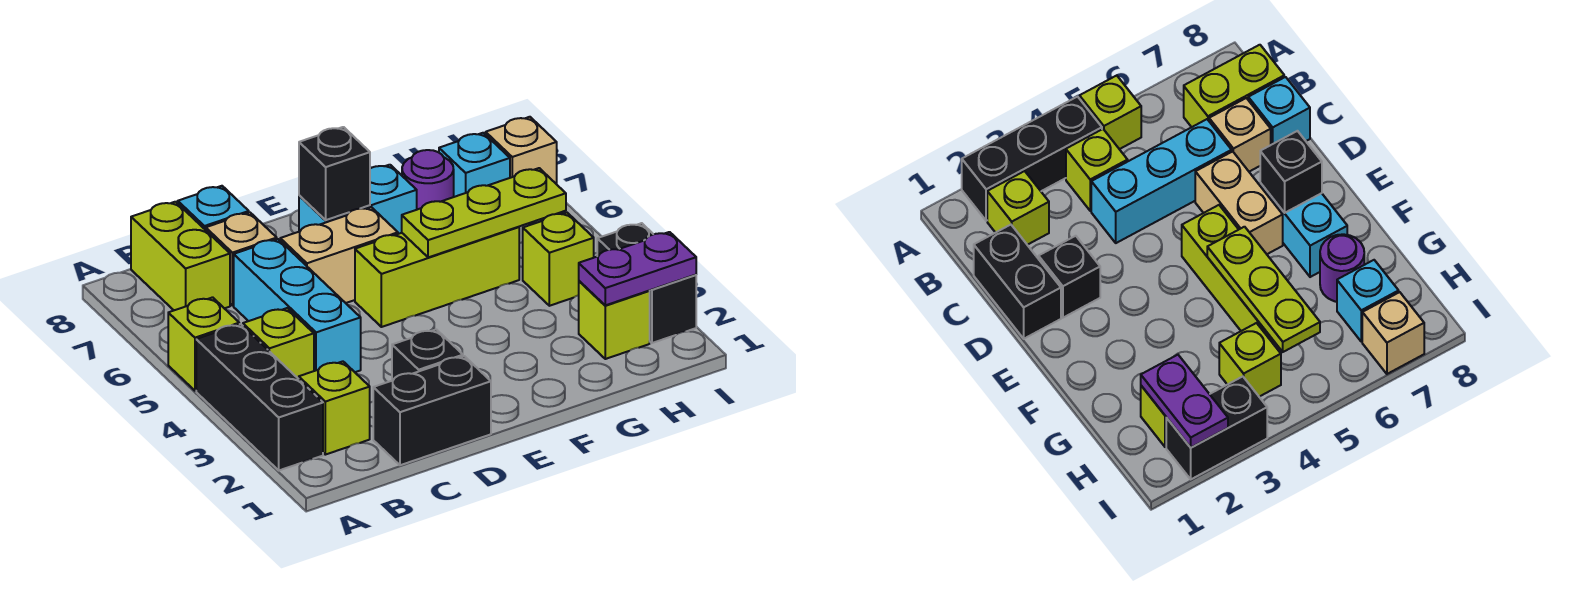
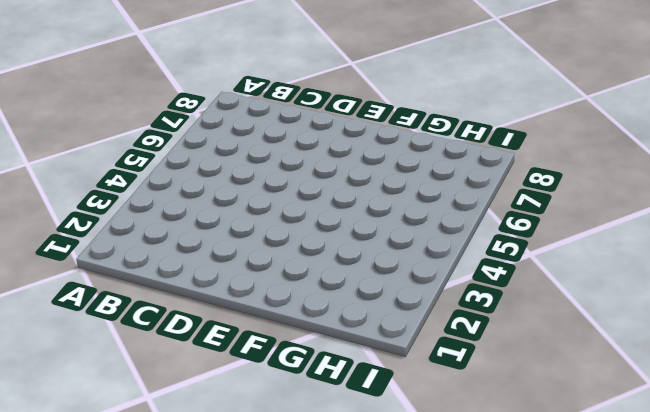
none -> black 1x3 brick [196,324,323,470]
none -> lime 1x1 brick [168,297,239,391]
none -> lime 1x1 brick [299,361,370,455]

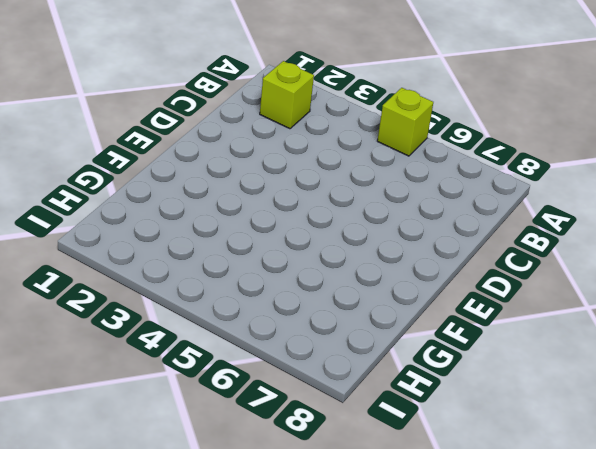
none -> black 1x3 brick [196,324,323,470]
none -> lime 1x1 brick [243,308,314,379]
none -> lime 1x2 brick [131,202,230,310]

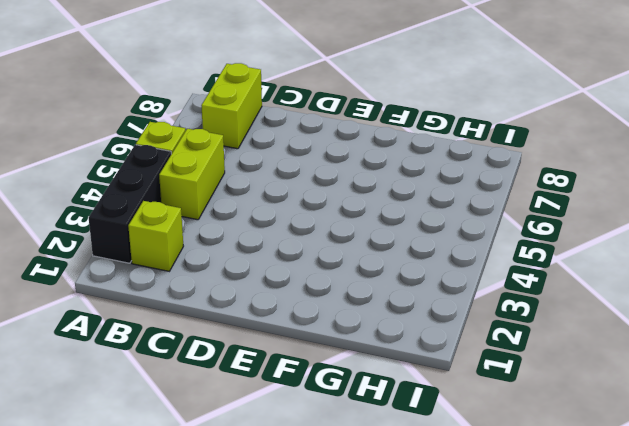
lime 1x2 brick [159,129,225,220] -> lime 1x1 brick [243,308,314,379]
none -> black 1x2 brick [373,356,491,465]
none -> cyan 1x3 brick [234,239,361,372]
none -> tan 1x1 brick [206,212,277,306]

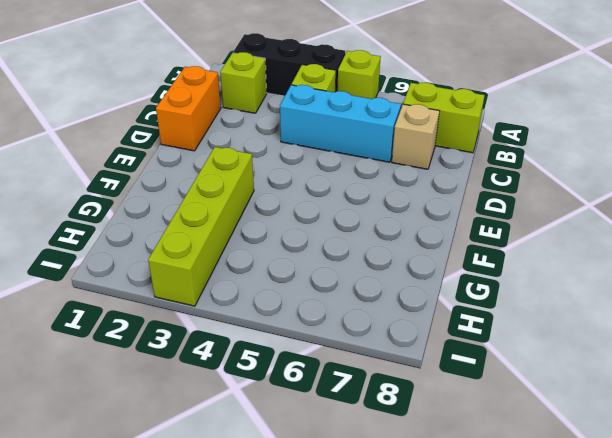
orange 1x2 brick [156,66,221,151] -> black 1x2 brick [373,356,491,465]
lime 1x4 brick [148,147,254,306] -> black 1x2 brick [597,223,696,343]
none -> cyan 1x1 brick [178,186,249,230]
none -> black 1x1 brick [392,329,463,380]
none -> tan 1x2 brick [280,207,398,303]

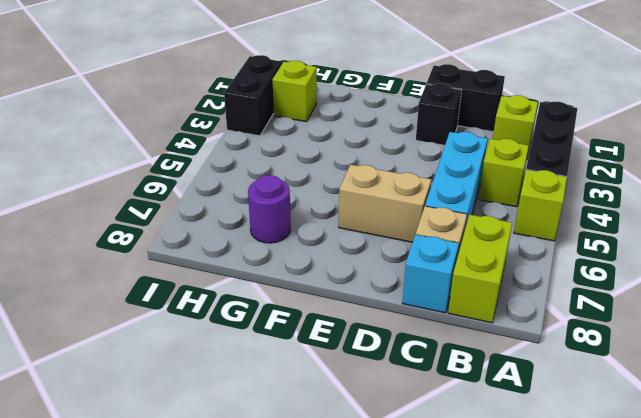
none -> lime 1x3 brick [355,227,519,327]
none -> cyan 1x2 brick [299,165,417,234]
none -> lime 1x1 brick [523,213,594,306]

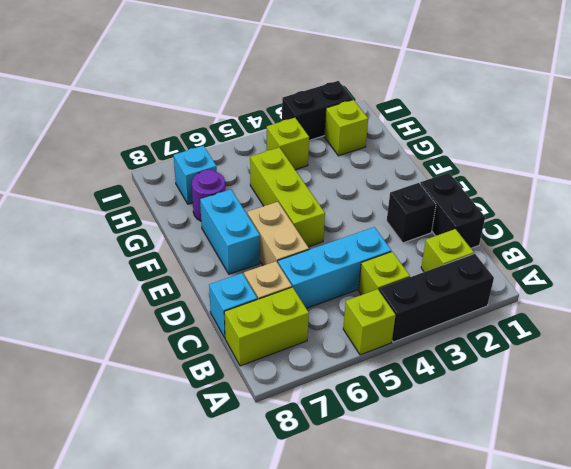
none -> tan 1x1 brick [486,117,557,184]
none -> black 1x1 brick [299,127,370,220]
none -> lime 1x3 plate [402,168,566,257]

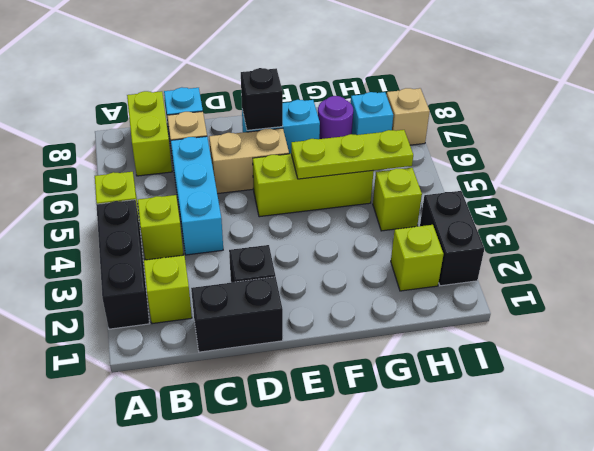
none -> purple 1x2 plate [579,232,696,305]

